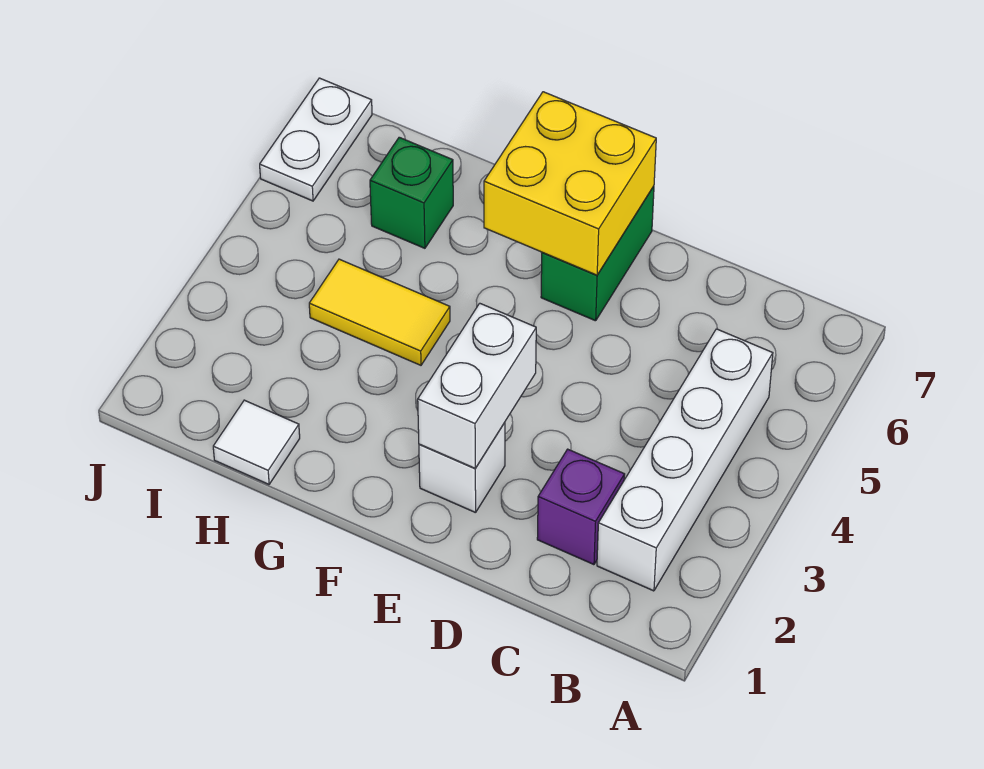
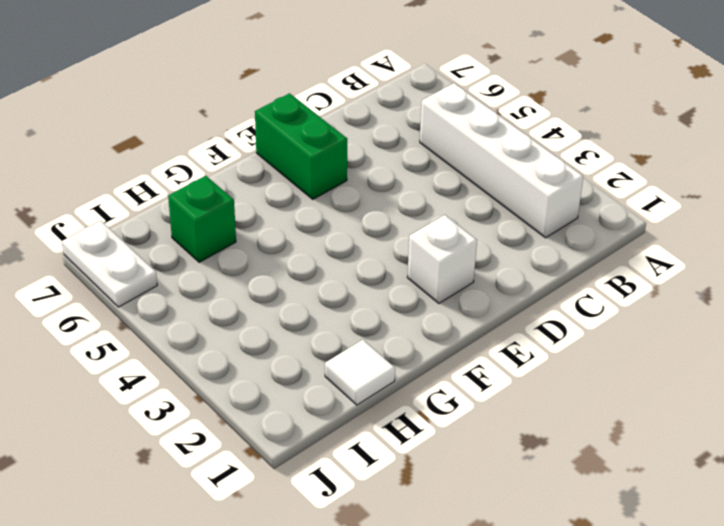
none -> purple 1x1 brick [537,449,625,565]
none -> yellow 1x2 tile [309,259,450,365]

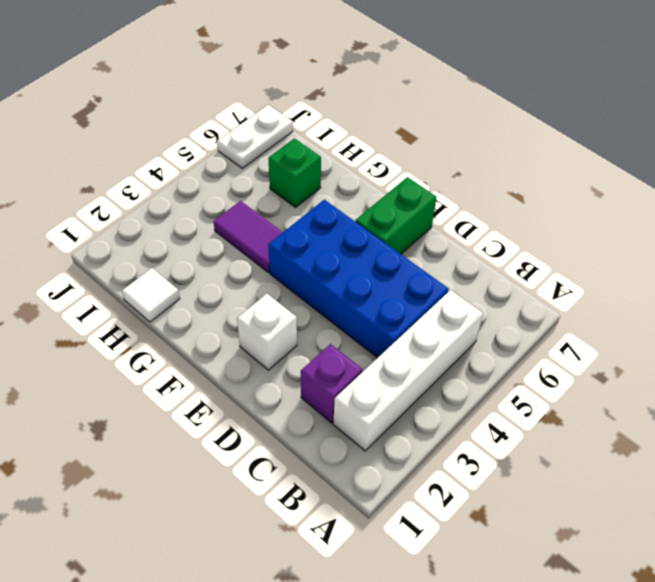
blue 2x4 brick [268,200,449,358] -> none
purple 1x2 tile [214,201,283,273] -> yellow 1x2 tile [309,259,450,365]
none -> white 1x2 brick [418,303,536,468]
none -> yellow 2x2 brick [484,92,656,275]

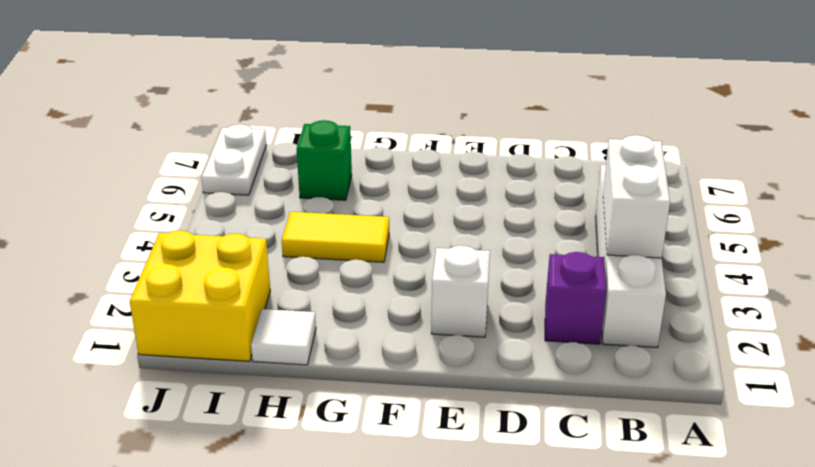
white 1x2 brick [603,135,670,258] -> white 1x2 brick moved to [418,303,536,468]
yellow 2x2 brick [130,230,270,361] -> yellow 2x2 brick moved to [484,92,656,275]
none -> green 1x2 brick [541,186,654,321]

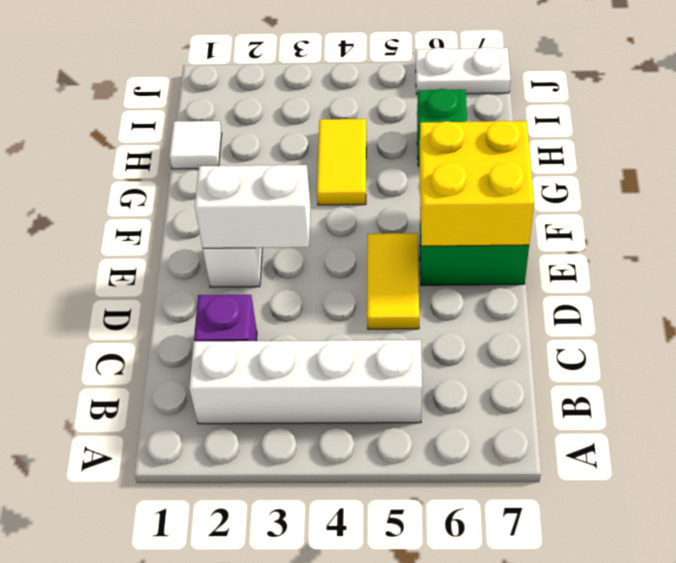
yellow 1x2 tile [367,233,419,329] -> none

